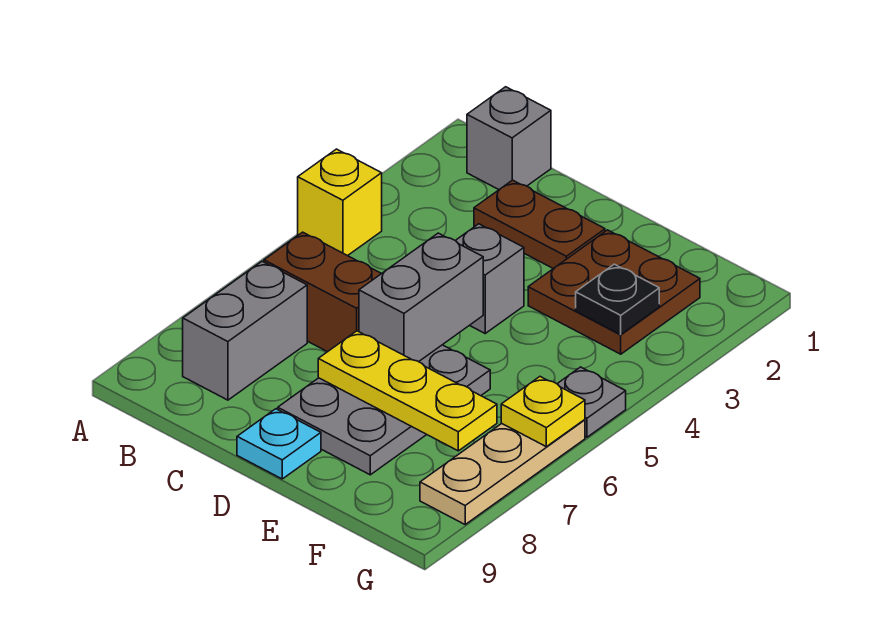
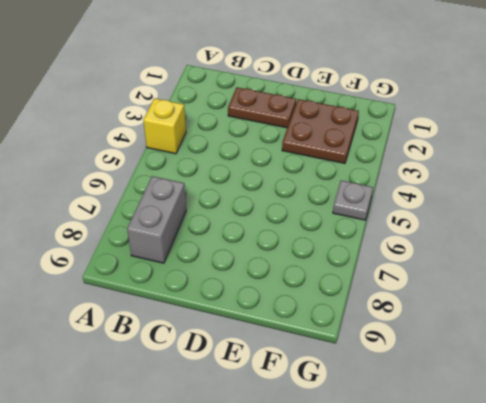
none -> grey 1x1 brick [467,87,551,189]
none -> brown 1x2 brick [264,232,382,352]
none -> grey 1x1 brick [456,224,524,333]

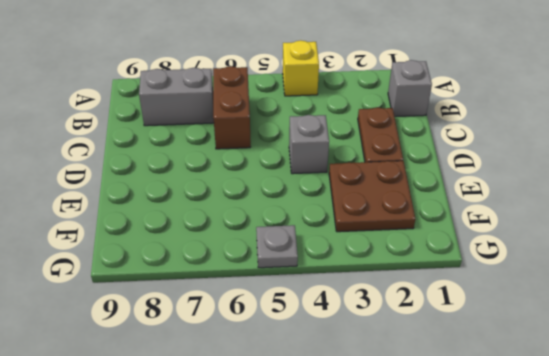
none -> grey 2x3 plate [278,345,490,475]
none -> cyan 1x1 plate [237,409,321,479]
none -> tan 1x3 plate [420,420,585,524]

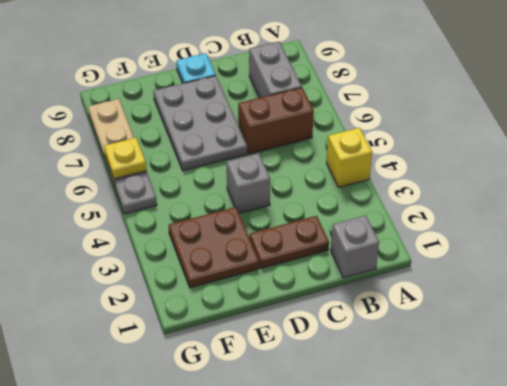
none -> grey 1x2 brick [359,233,483,362]
none -> yellow 1x3 plate [318,331,497,451]
none -> black 1x1 plate [576,264,659,334]

